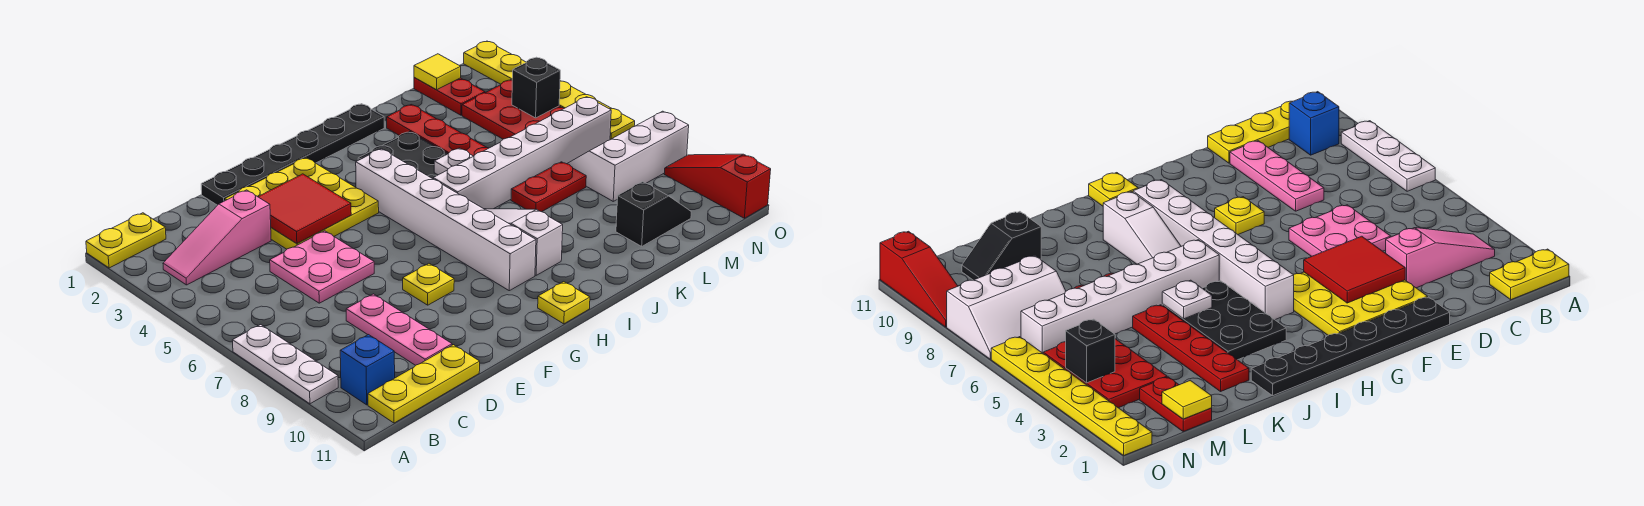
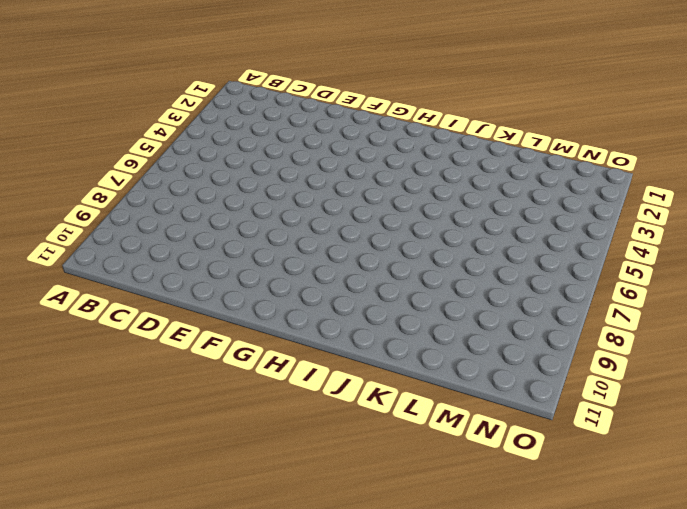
none -> yellow 1x2 plate [86,213,166,268]
none -> white 1x3 plate [232,325,338,404]
none -> pink 1x3 slope [163,190,271,285]

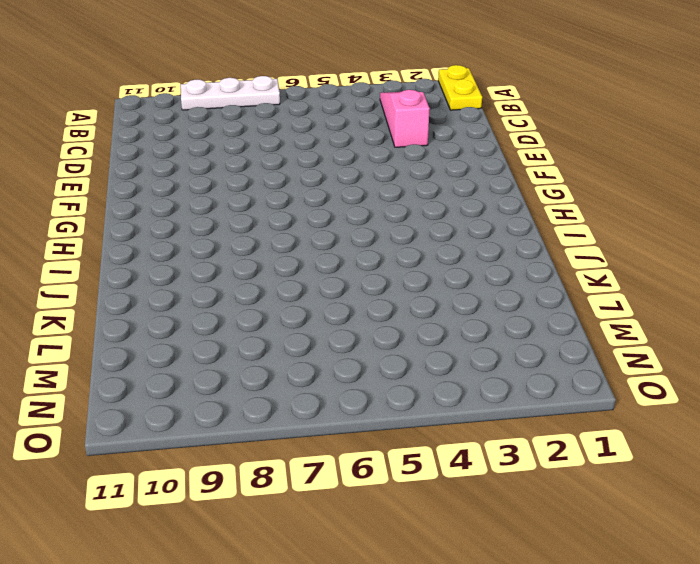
none -> blue 1x1 brick [340,335,395,405]
none -> yellow 1x3 plate [368,345,480,423]
none -> pink 2x2 plate [270,231,374,303]

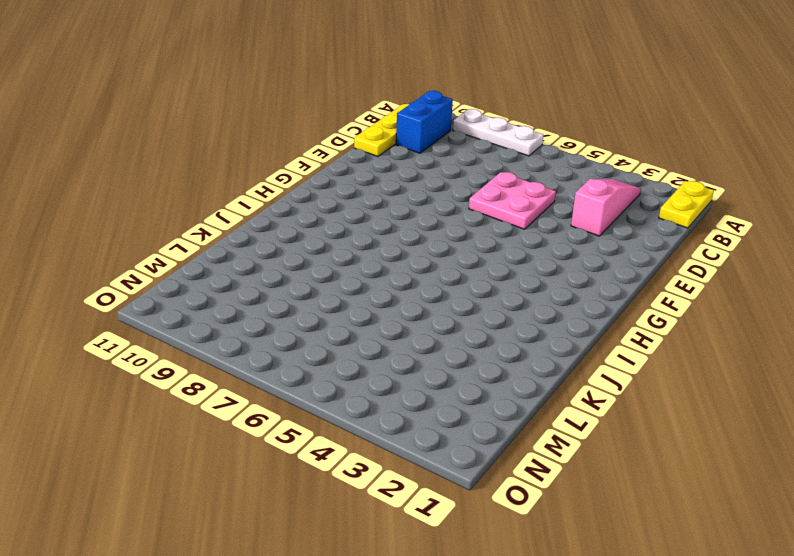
blue 1x2 brick [396,91,453,153] -> blue 1x1 brick [340,335,395,405]
none -> pink 1x3 plate [346,294,452,365]
none -> black 1x6 plate [201,104,384,205]
none -> yellow 3x3 plate [225,158,379,249]

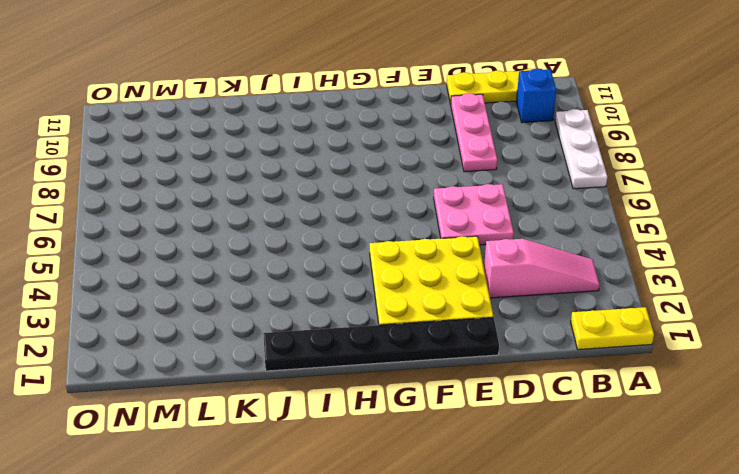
none -> yellow 1x1 plate [403,264,454,305]
none -> white 1x6 brick [356,149,536,291]
none -> yellow 1x1 plate [538,282,590,324]

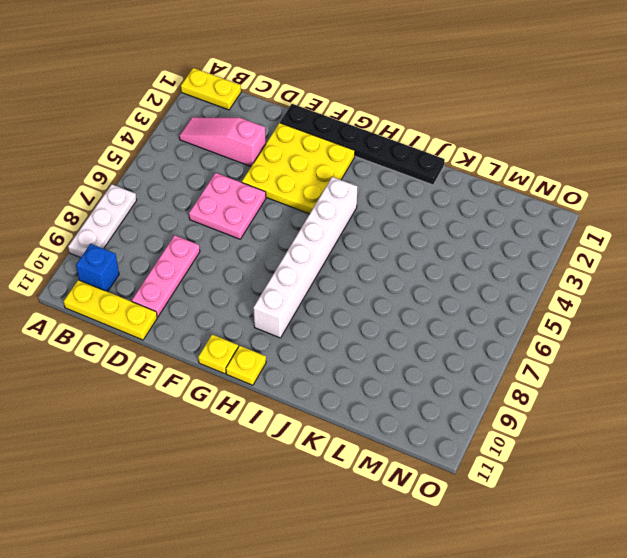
yellow 1x1 plate [198,335,238,374] -> yellow 1x1 plate moved to [403,264,454,305]
none -> black 2x3 plate [358,132,448,179]
none -> white 1x6 brick [433,97,611,209]
none -> white 1x3 slope [485,209,563,275]

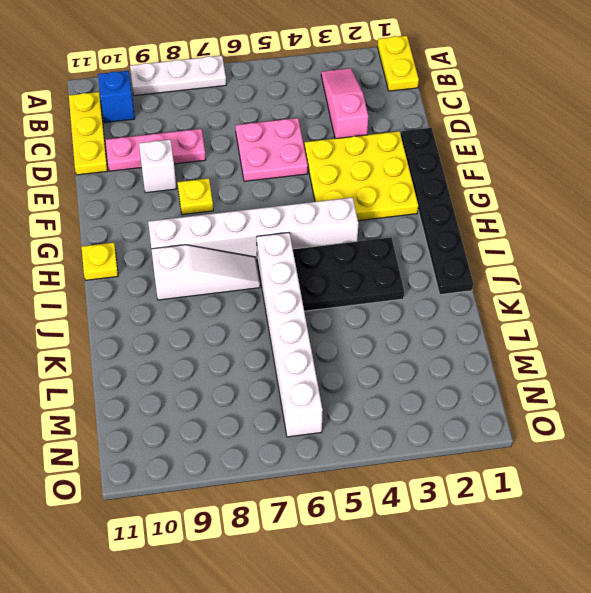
white 1x1 brick [139,140,176,193] -> none
none -> red 1x4 plate [387,105,488,156]
none -> red 1x2 plate [511,162,586,212]
none -> black 1x2 slope [616,182,691,246]

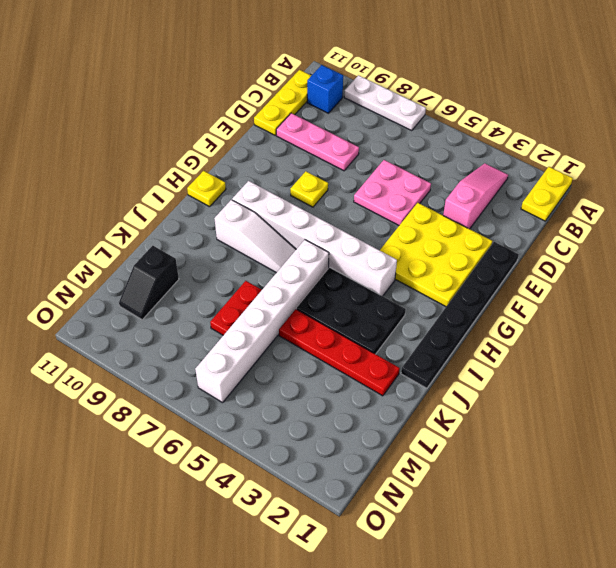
none -> red 1x2 plate [414,78,485,115]
none -> red 2x3 plate [462,80,564,139]
none -> white 2x3 slope [567,111,689,201]

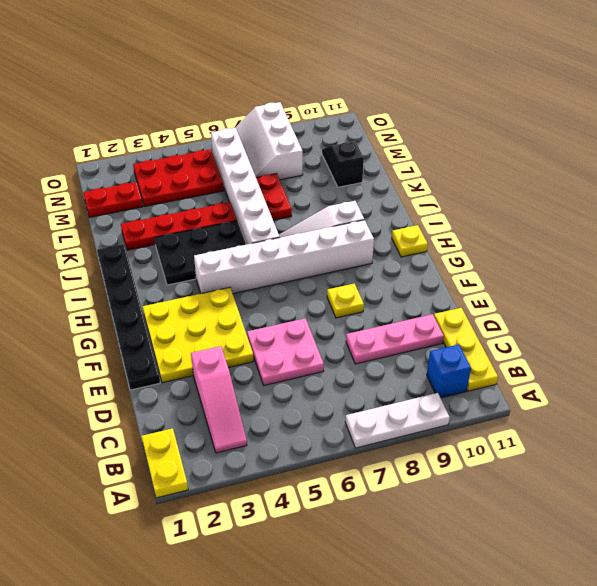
none -> yellow 1x6 plate [464,41,635,140]
none -> red 1x3 slope [665,154,771,218]
none -> red 2x2 tile [258,174,351,244]

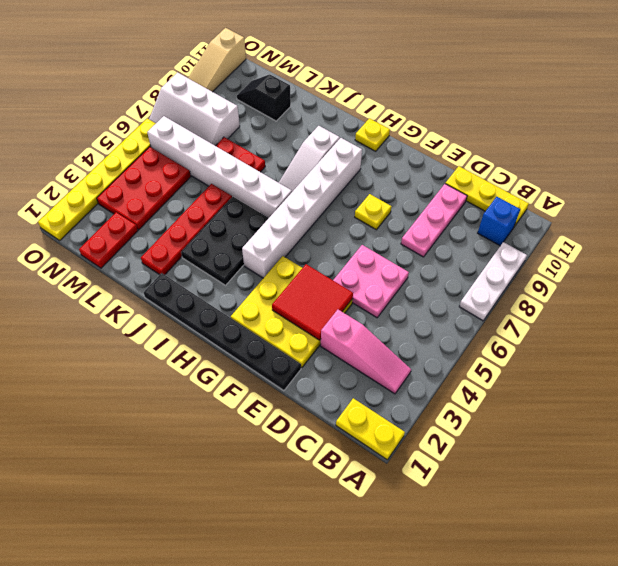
tan 1x3 slope [189,28,246,92] -> red 1x3 slope [665,154,771,218]
none -> white 1x1 plate [434,148,473,175]
none -> yellow 1x1 tile [414,54,461,90]
none -> black 1x1 brick [512,57,560,118]

